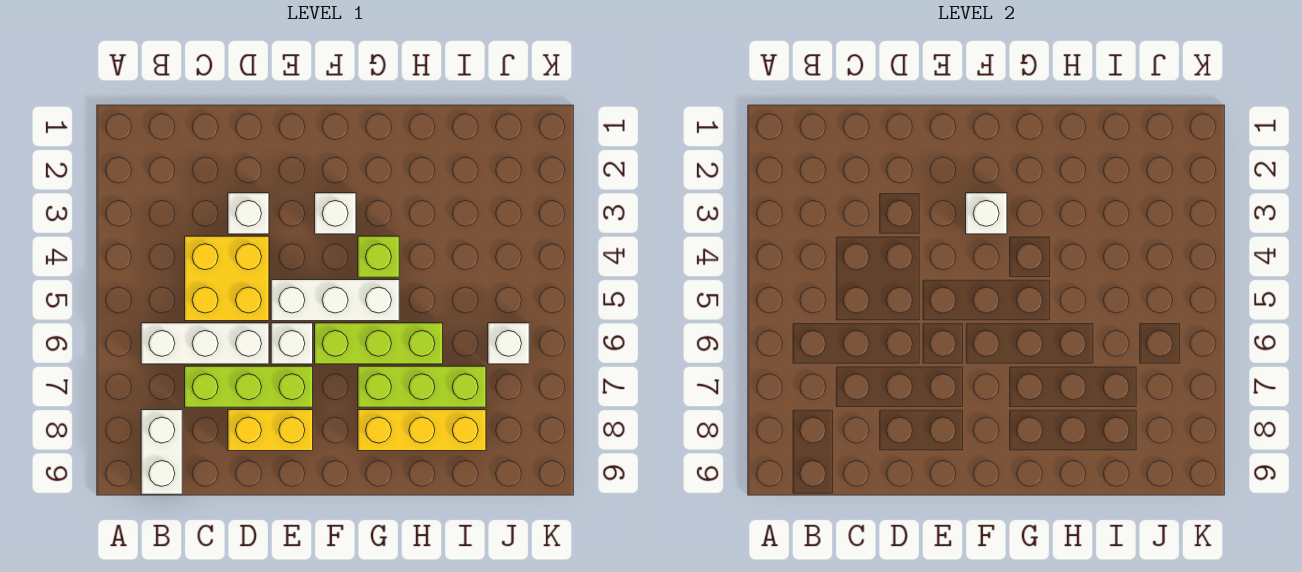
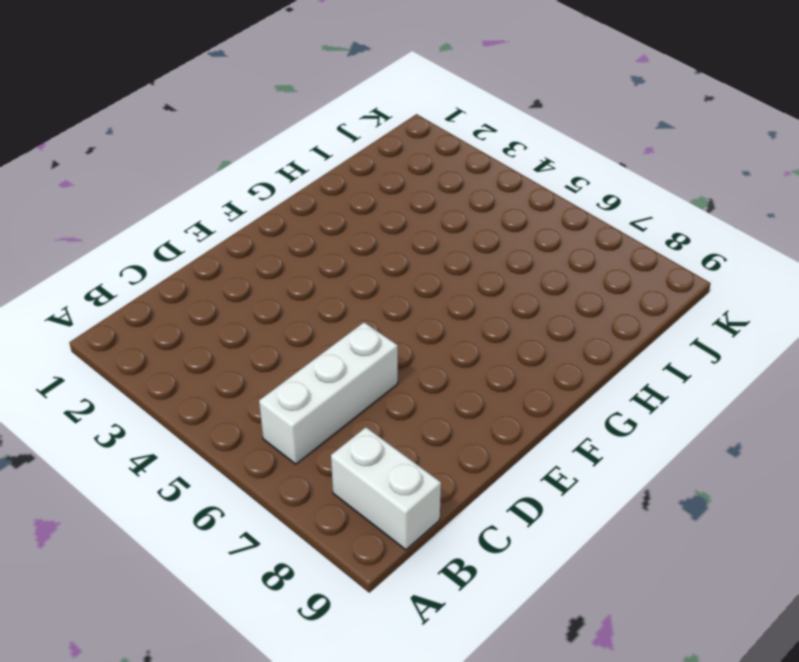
none -> yellow 2x2 brick [185,236,269,321]
none -> lime 1x3 brick [185,366,313,407]
none -> white 1x1 brick [228,193,269,234]

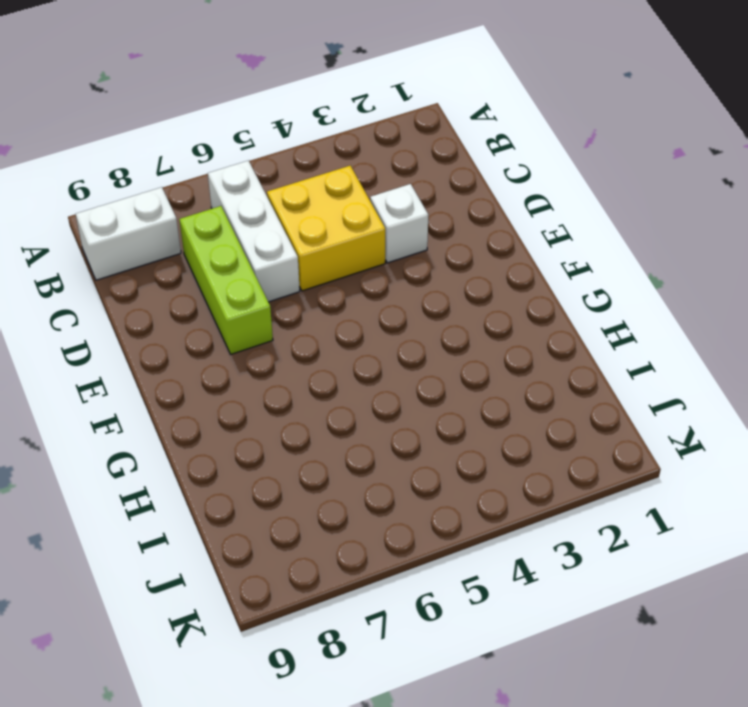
none -> yellow 1x2 brick [228,410,313,451]
none -> white 1x3 brick [271,280,399,321]
none -> white 1x1 brick [271,323,313,364]

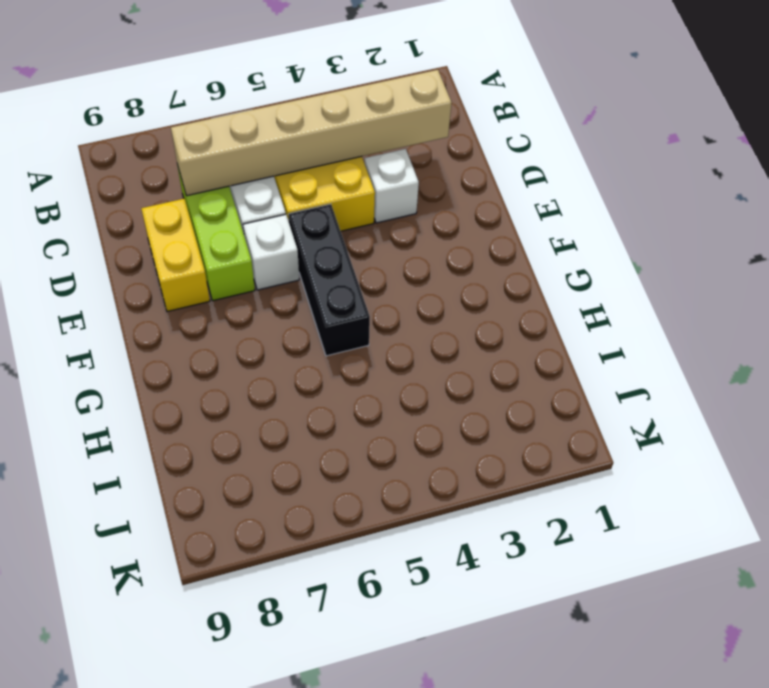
tan 1x6 brick [171,70,452,196] -> none
black 1x3 brick [288,204,370,356] -> white 1x3 brick [271,280,399,321]
none -> white 1x2 brick [141,410,182,494]
none -> white 1x1 brick [315,193,356,234]
none -> lime 1x3 brick [315,323,443,364]

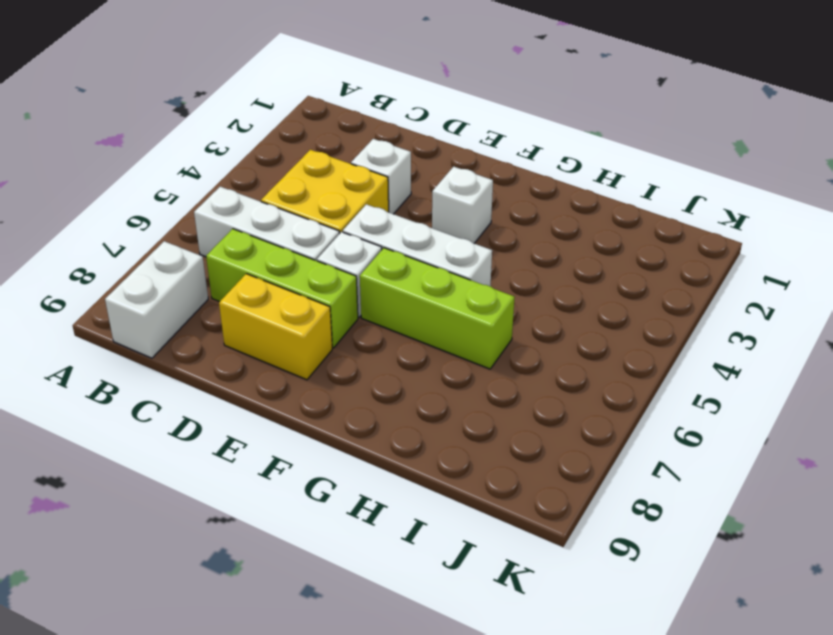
none -> lime 1x1 brick [358,236,399,277]
none -> lime 1x3 brick [358,366,486,407]
none -> yellow 1x3 brick [358,410,486,451]

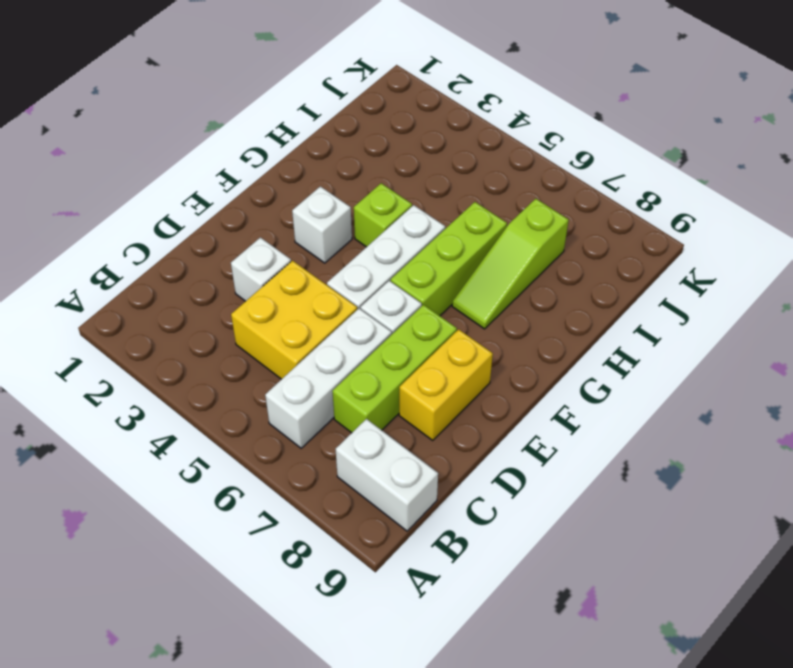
lime 1x3 slope [452,199,569,329] -> lime 1x3 brick [358,366,486,407]
none -> yellow 1x3 brick [358,410,486,451]
none -> white 1x1 brick [488,323,529,364]
none -> white 1x1 brick [966,193,1007,234]

